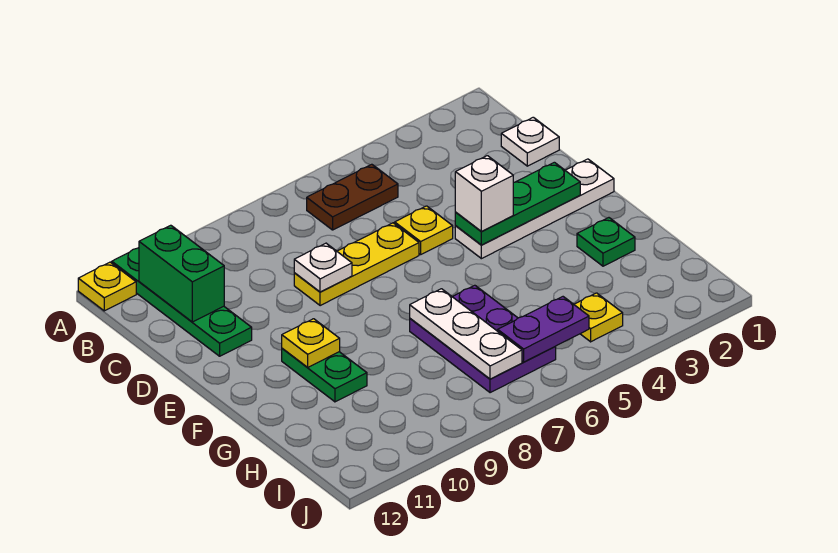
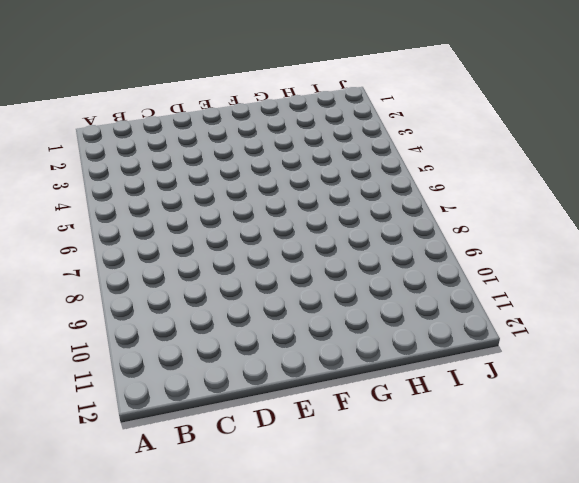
none -> green 1x4 plate [112,248,252,356]
none -> yellow 1x1 plate [78,262,136,311]
none -> brown 1x2 plate [307,164,398,230]

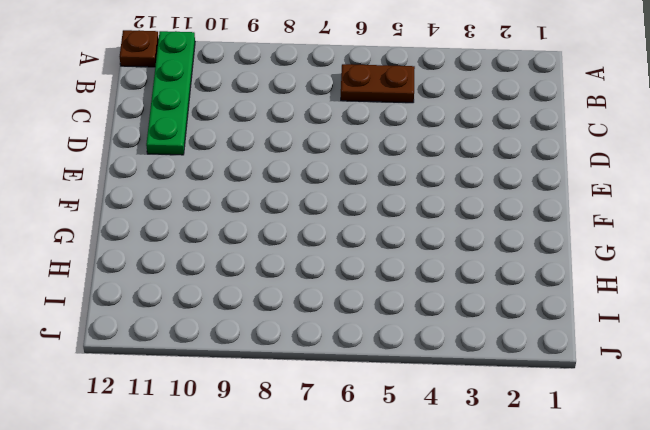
brown 1x1 plate [120,30,159,67] -> yellow 1x1 plate [78,262,136,311]
none -> white 1x1 plate [501,117,559,166]
none -> yellow 1x1 plate [395,206,453,254]
none -> yellow 1x3 plate [294,223,419,306]

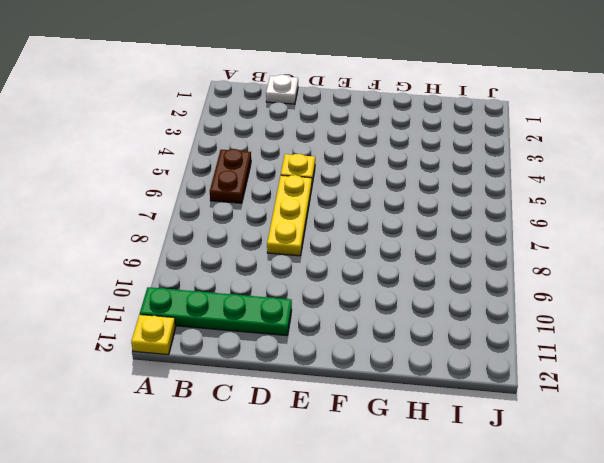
none -> white 1x4 plate [455,159,614,259]
none -> green 1x2 plate [282,349,367,402]
none -> green 1x1 plate [577,218,635,266]

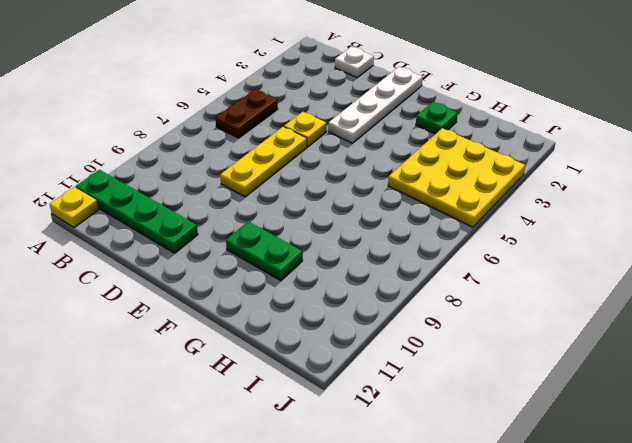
yellow 3x3 plate [388,128,525,227] -> yellow 1x1 plate [574,293,623,342]
none -> purple 2x3 plate [410,285,556,393]
none -> green 1x2 brick [139,225,224,322]
none -> white 1x1 plate [294,243,352,292]

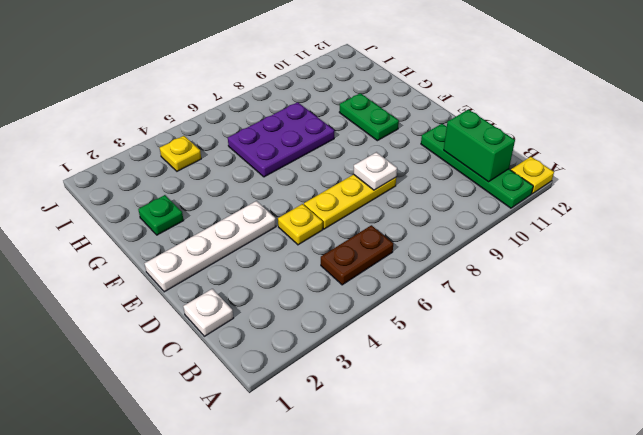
purple 2x3 plate [228,102,334,177] -> purple 2x3 plate turned to [410,285,556,393]
none -> green 1x3 plate [455,162,580,245]
none -> yellow 1x1 plate [282,319,340,367]
none -> white 1x3 plate [410,289,522,379]

